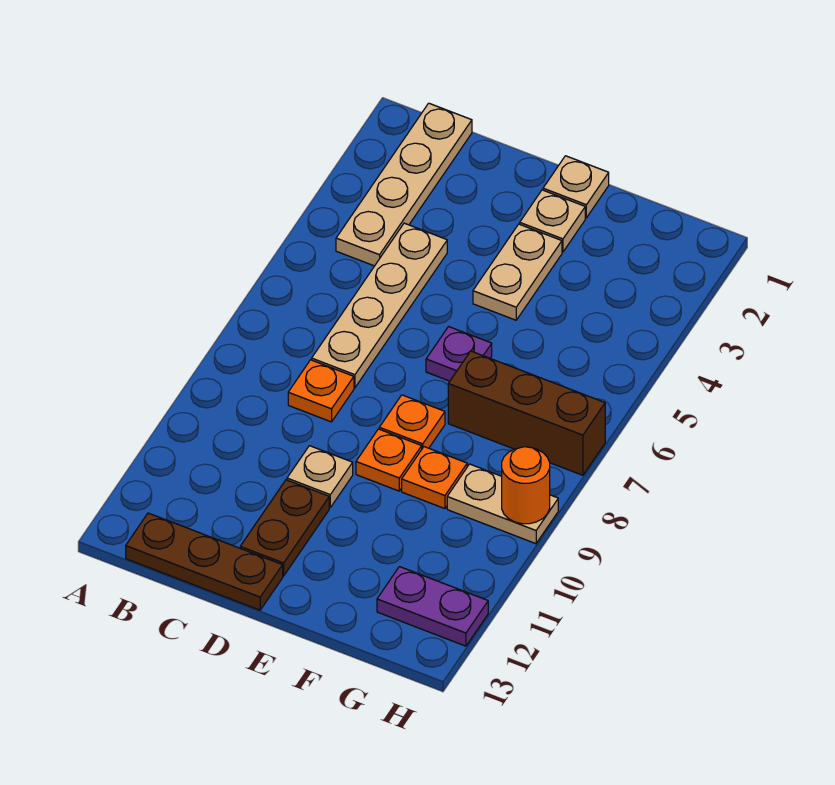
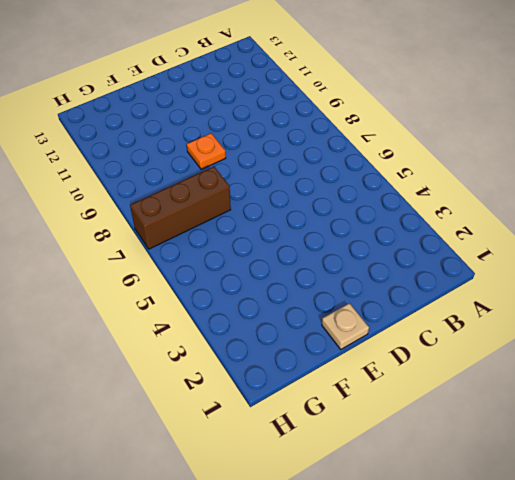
none -> tan 1x4 plate [336,103,472,266]
none -> brown 1x3 plate [126,513,283,610]
none -> tan 1x4 plate [312,223,447,388]

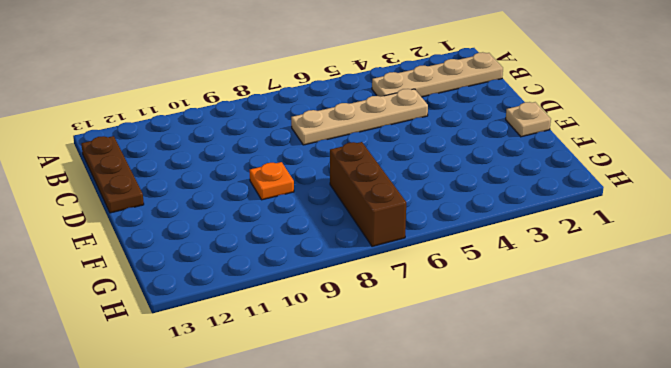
none -> orange 1x1 plate [288,360,354,422]
none -> tan 1x1 plate [287,446,353,508]
none -> brown 1x2 plate [240,480,329,576]

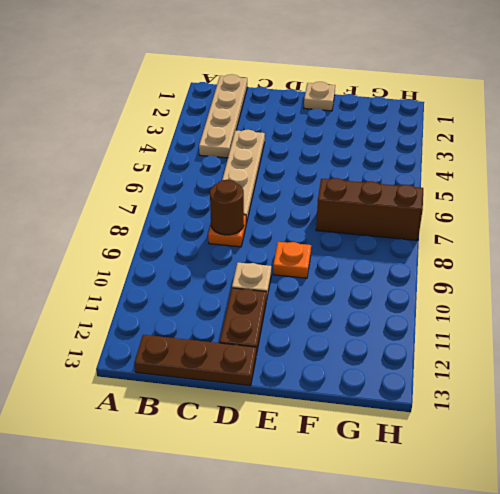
brown 1x1 round brick [210,180,244,235] -> none
none -> tan 1x1 plate [520,190,585,252]
none -> tan 1x2 plate [473,224,562,320]
none -> purple 1x1 plate [426,327,492,381]

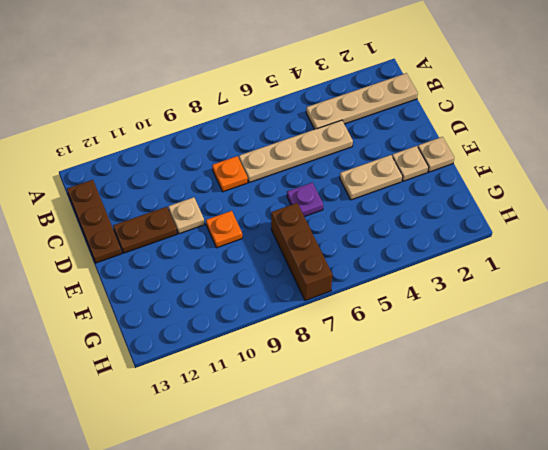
none -> orange 1x1 plate [379,395,445,448]
none -> orange 1x1 plate [402,447,467,509]
none -> tan 1x2 plate [447,464,558,544]

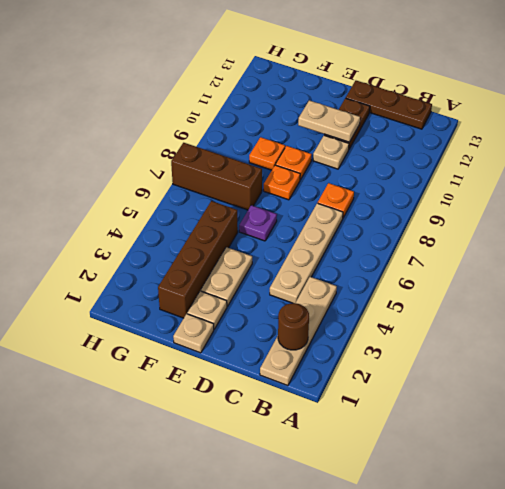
brown 1x1 round brick [278,303,309,350] -> none
tan 1x2 plate [298,100,360,142] -> tan 1x2 plate moved to [447,464,558,544]
brown 1x4 brick [158,201,238,318] -> none
none -> purple 1x2 plate [377,567,488,646]
none -> orange 1x1 round brick [502,447,550,524]

